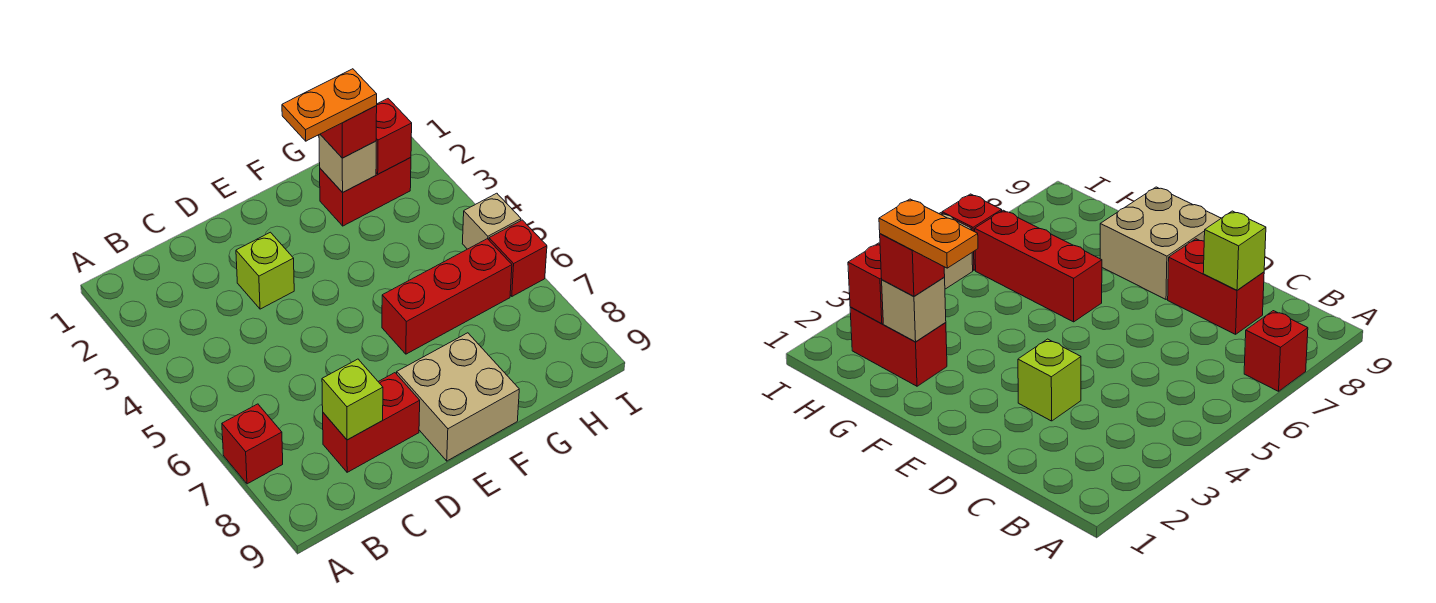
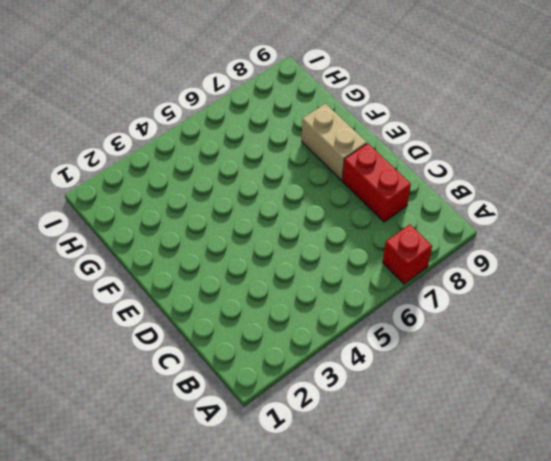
tan 1x2 brick [302,104,367,180] -> tan 2x2 brick [397,333,519,461]
none -> lime 1x1 brick [236,232,294,309]
none -> red 1x3 brick [382,239,512,354]
none -> red 1x2 brick [320,158,411,226]

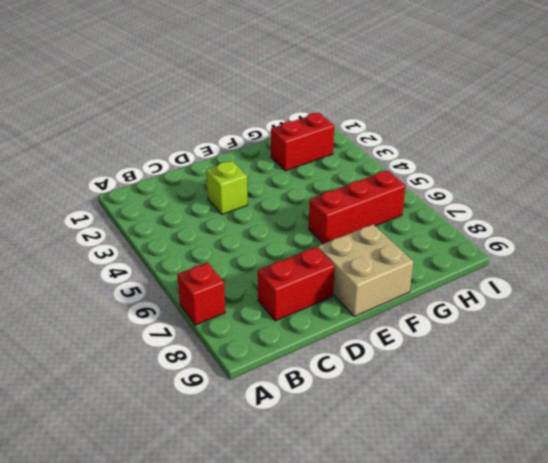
none -> tan 1x1 brick [462,193,521,249]
none -> red 1x1 brick [489,220,547,296]
none -> lime 1x1 brick [322,359,383,440]

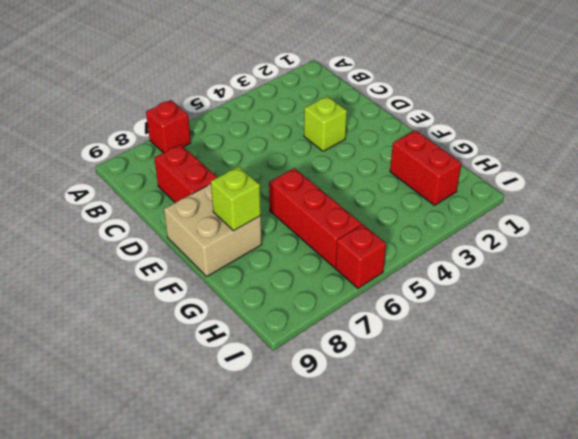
lime 1x1 brick [211,166,261,231] -> lime 1x1 brick moved to [322,359,383,440]
none -> tan 1x1 brick [462,193,521,249]
none -> tan 1x1 brick [319,134,376,192]
none -> red 1x1 brick [376,99,412,174]

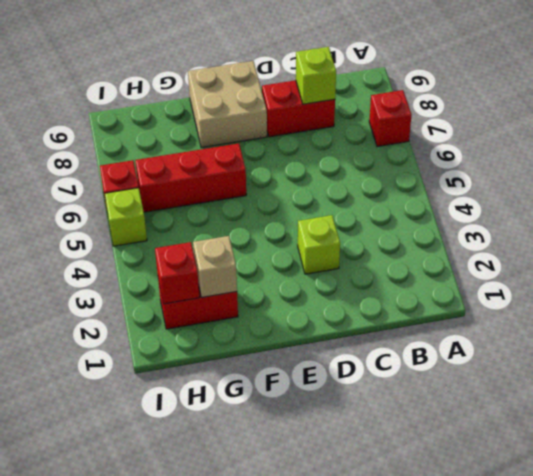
lime 1x1 brick [105,188,147,246] -> tan 1x1 brick [462,193,521,249]
none -> red 1x1 brick [320,106,377,158]
none -> orange 1x2 plate [282,69,377,141]

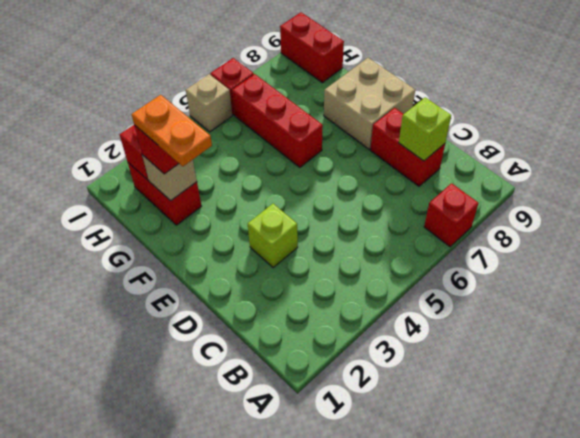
red 1x2 brick [280,12,344,83] -> none

